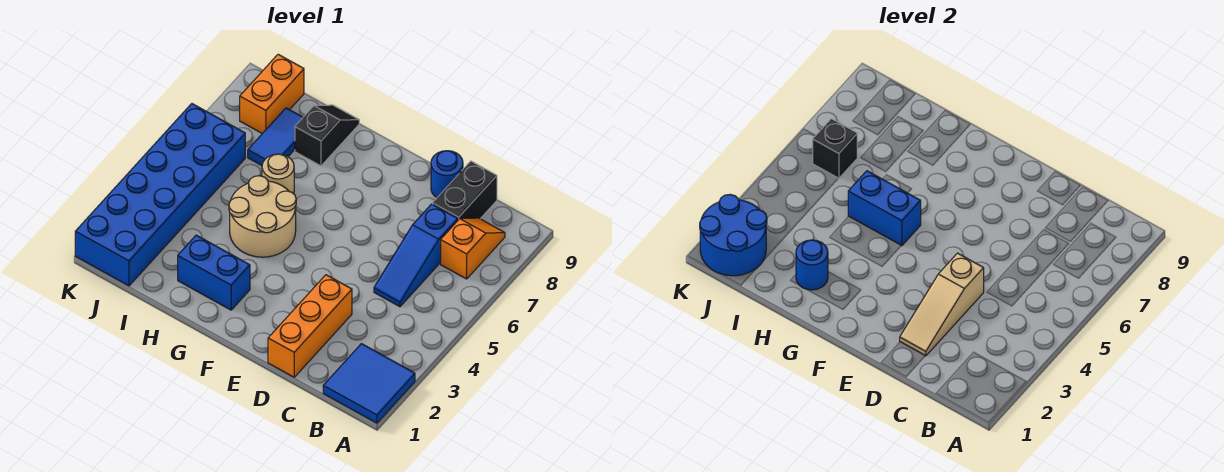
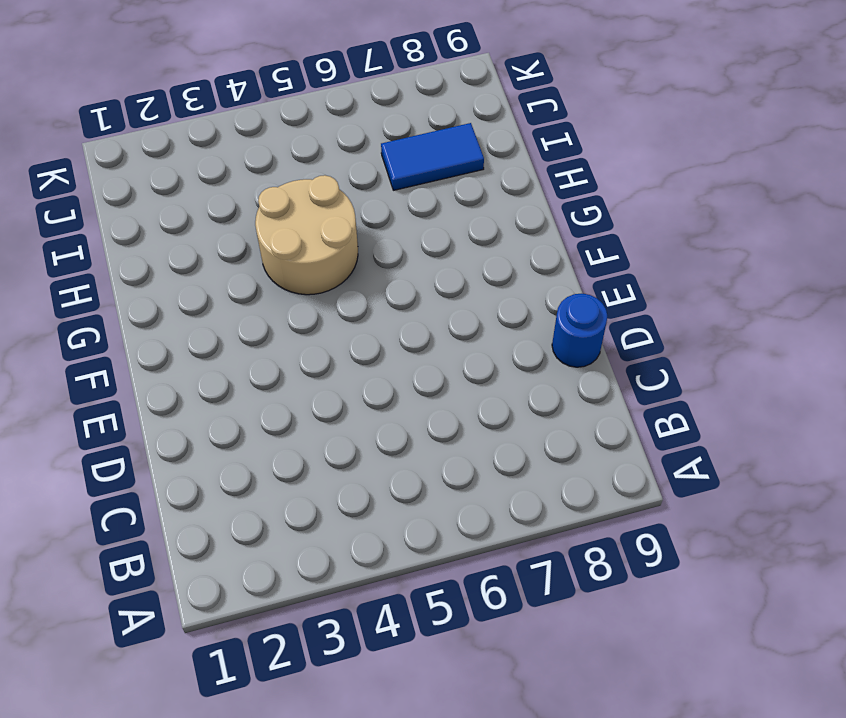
none -> blue 2x2 tile [323,344,415,423]
none -> orange 1x2 slope [441,218,505,279]
none -> blue 1x3 slope [374,204,458,307]

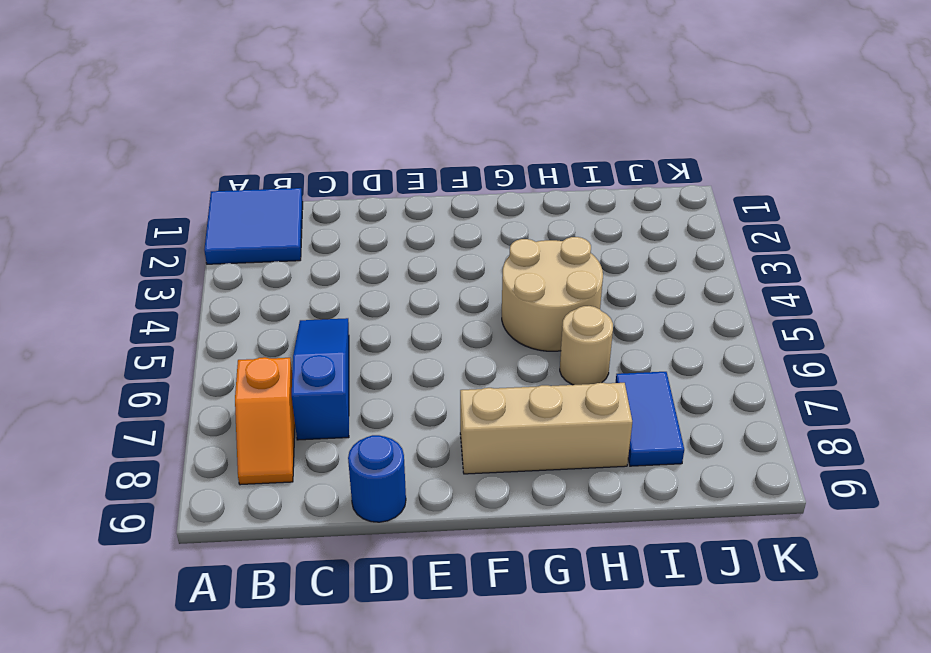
tan 1x3 brick [460,383,632,474] -> black 1x2 slope [295,105,359,166]
none -> black 1x2 brick [433,161,497,220]
none -> orange 1x3 brick [268,275,352,377]
none -> blue 1x2 brick [178,235,250,310]

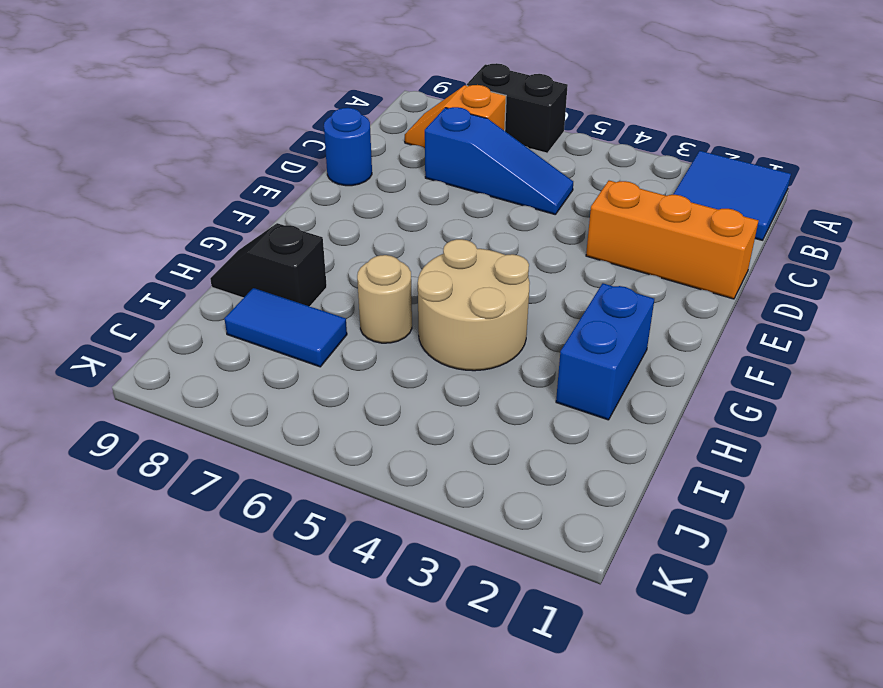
black 1x2 brick [467,63,568,153] -> black 1x2 brick moved to [433,161,497,220]
none -> blue 2x6 brick [75,104,245,286]
none -> orange 1x2 brick [240,54,304,133]
none -> tan 1x3 slope [900,253,984,356]

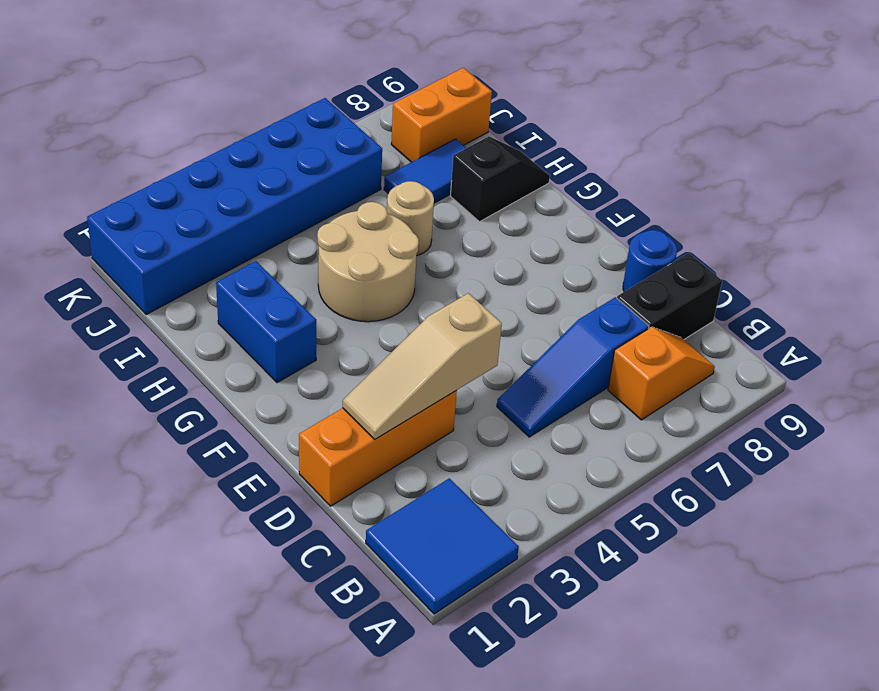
none -> blue 1x2 brick [848,171,921,246]
none -> blue 1x1 round brick [796,240,828,290]
none -> blue 2x2 round brick [700,194,767,276]

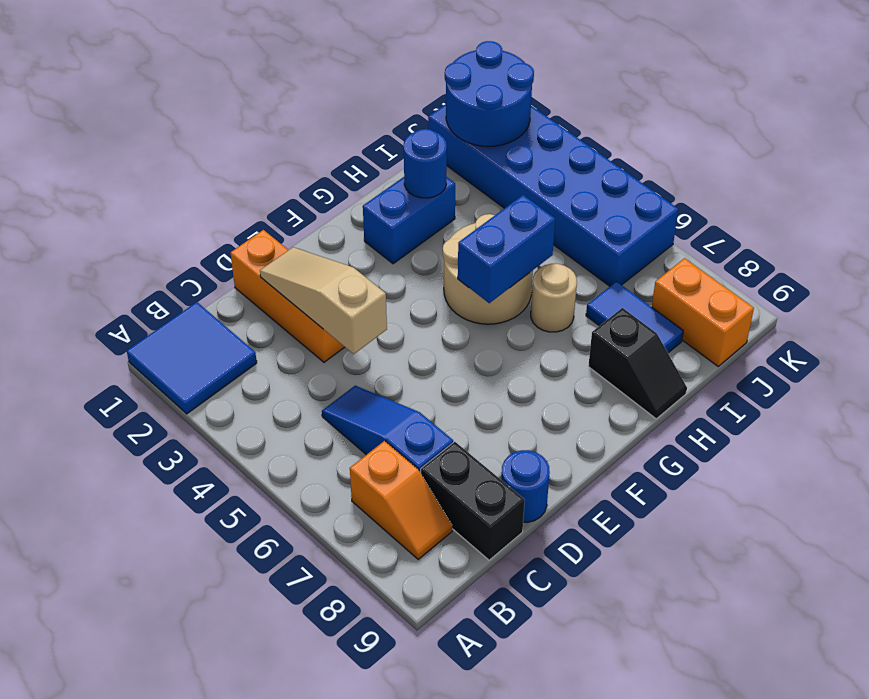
none -> black 1x1 brick [813,119,857,178]

